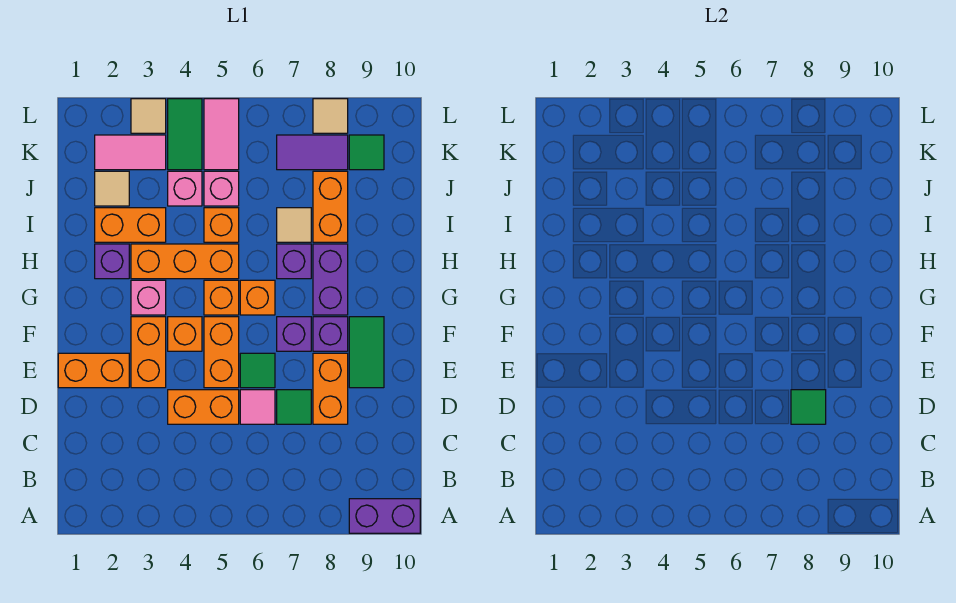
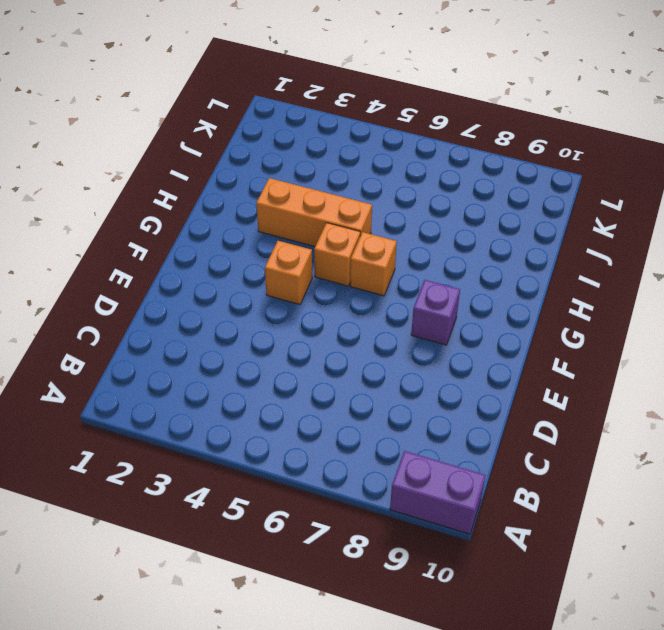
none -> orange 1x2 brick [168,390,239,424]
none -> pink 1x1 tile [240,390,275,424]
none -> green 1x1 tile [277,390,311,424]
none -> orange 1x2 brick [313,353,348,424]

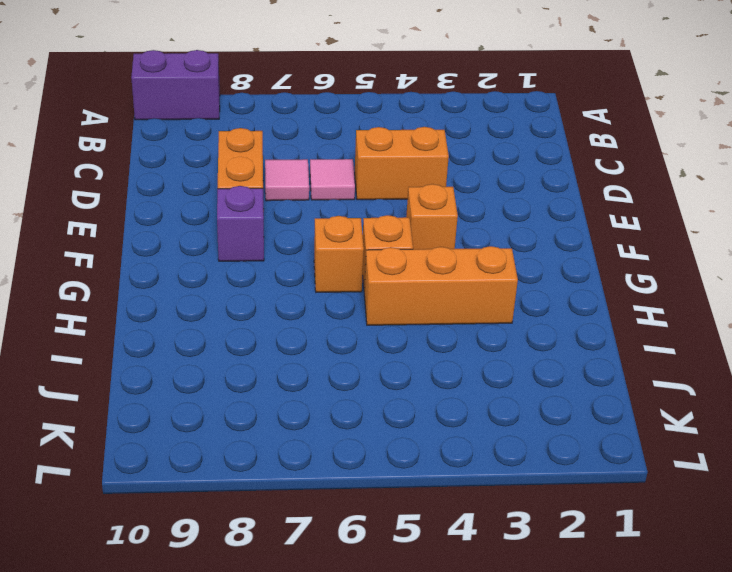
pink 1x1 tile [265,159,309,201] -> green 1x1 tile [277,390,311,424]
none -> orange 1x2 brick [58,353,129,388]
none -> orange 1x2 brick [131,317,166,388]
none -> orange 1x2 brick [204,317,239,388]
none -> green 1x1 tile [240,353,275,388]

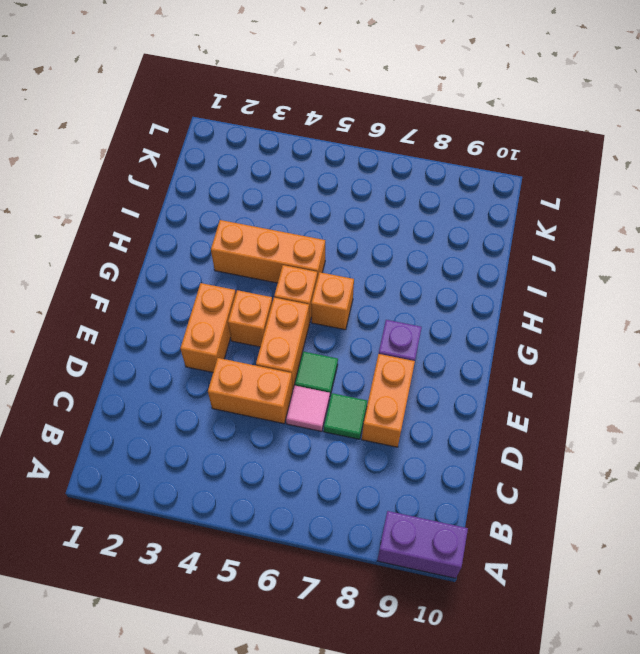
none -> orange 1x2 brick [58,353,129,388]
none -> green 1x2 tile [349,317,384,388]
none -> purple 1x1 brick [277,317,311,351]
none -> pink 1x1 brick [131,280,166,315]

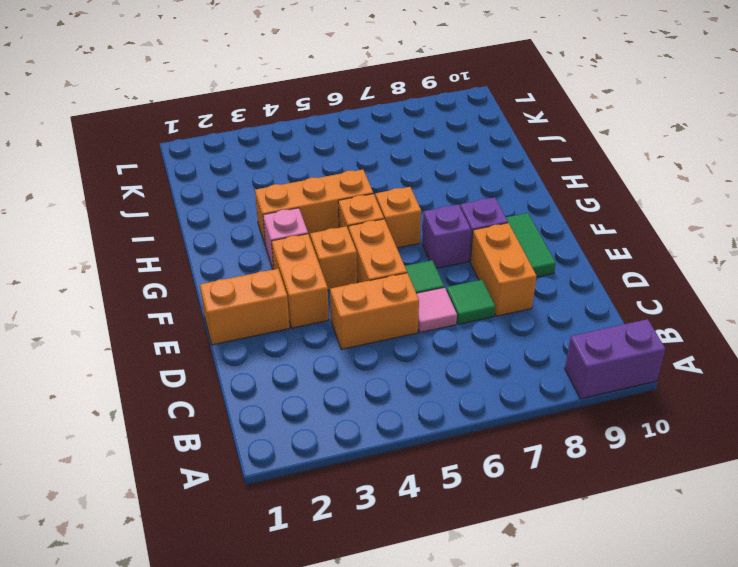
none -> purple 1x2 brick [313,244,348,315]
none -> purple 1x1 brick [95,244,129,279]
none -> purple 1x1 brick [277,244,311,279]
none -> orange 1x2 brick [95,208,166,242]

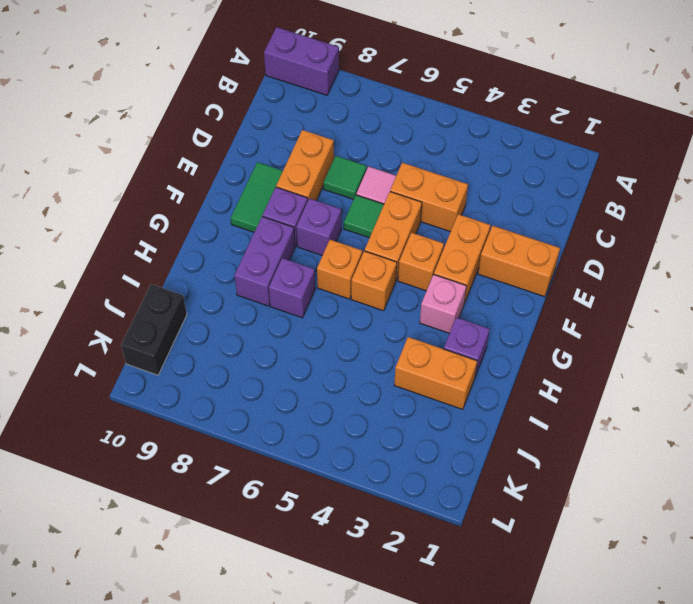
black 1x2 brick [121,284,187,375] -> none
none -> orange 1x3 brick [131,244,239,279]
none -> orange 1x1 brick [204,208,239,242]
none -> tan 1x1 tile [277,208,311,242]
none -> orange 1x2 brick [313,171,348,242]

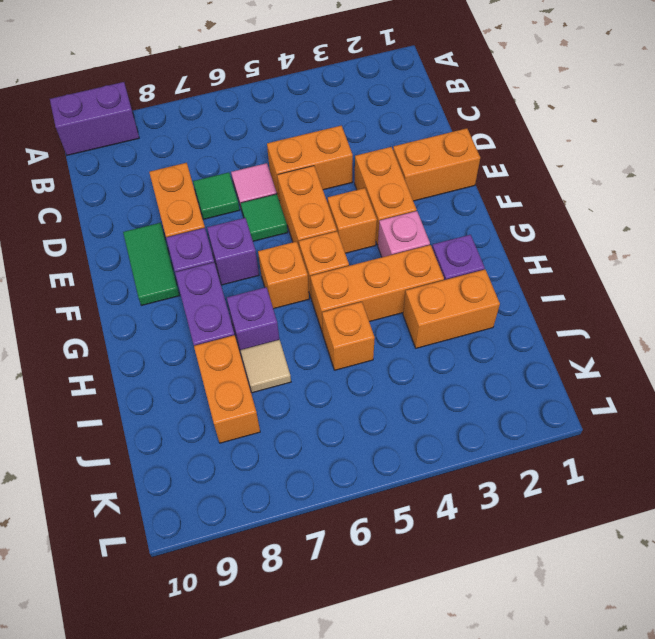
none -> tan 1x1 tile [95,171,129,206]
none -> pink 1x1 brick [168,171,202,206]
none -> pink 1x1 brick [204,171,239,206]
none -> pink 1x2 tile [95,135,166,170]

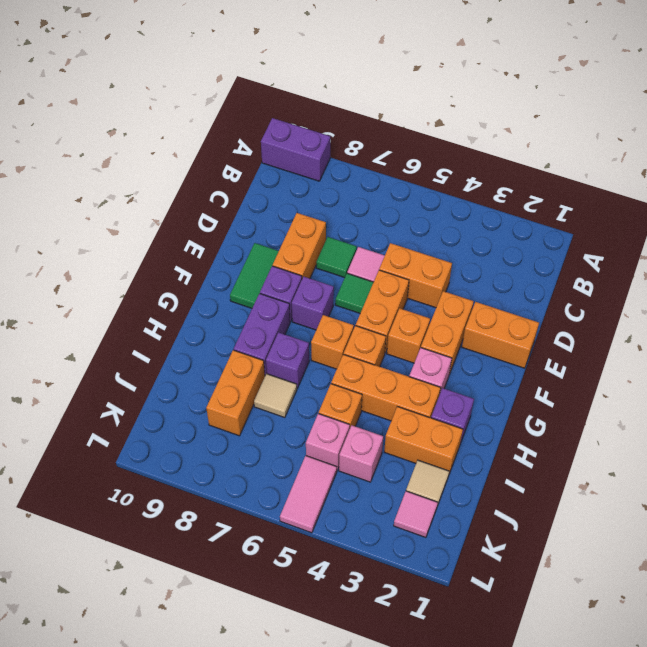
pink 1x1 tile [394,491,438,537] -> pink 1x2 tile [95,135,166,170]
none -> green 1x2 tile [168,99,202,170]
none -> purple 1x2 tile [277,135,348,170]
none -> green 1x1 tile [349,135,384,170]
none -> tan 1x1 tile [131,99,166,133]

